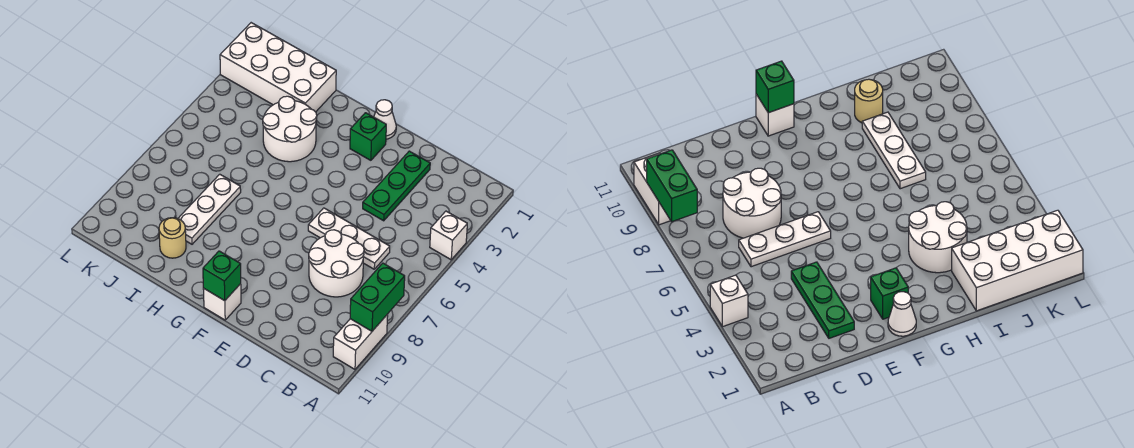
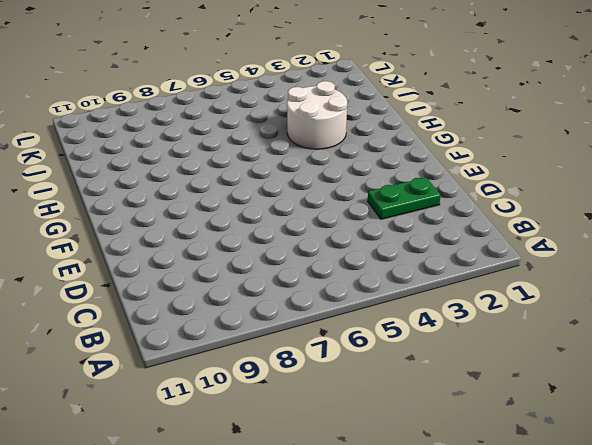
green 1x2 plate [368,177,441,219] -> green 1x3 plate [363,151,430,221]
none -> white 1x1 brick [430,211,467,260]
none -> white 1x2 brick [333,314,388,369]
none -> white 1x3 plate [308,208,390,269]

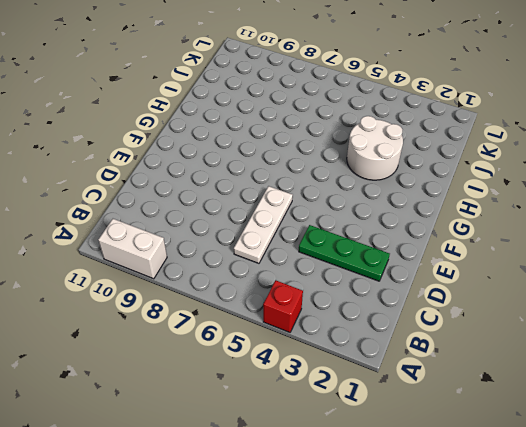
red 1x1 brick [263,280,303,332] -> white 1x1 brick [430,211,467,260]
none -> white 2x2 round brick [309,230,364,297]
none -> white 1x1 cone [374,100,396,139]
none -> green 1x1 brick [350,113,386,160]

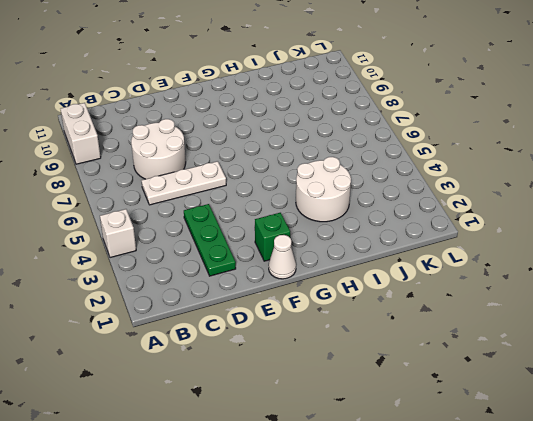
none -> white 1x1 brick [203,284,241,320]
none -> white 2x4 brick [220,23,336,112]
none -> white 1x3 plate [178,174,241,244]

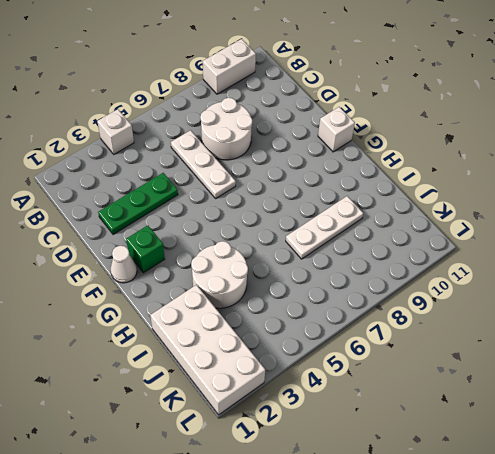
none -> tan 1x1 round brick [159,218,186,258]
none -> green 1x2 brick [350,263,405,331]
none -> green 1x1 brick [203,251,241,301]

